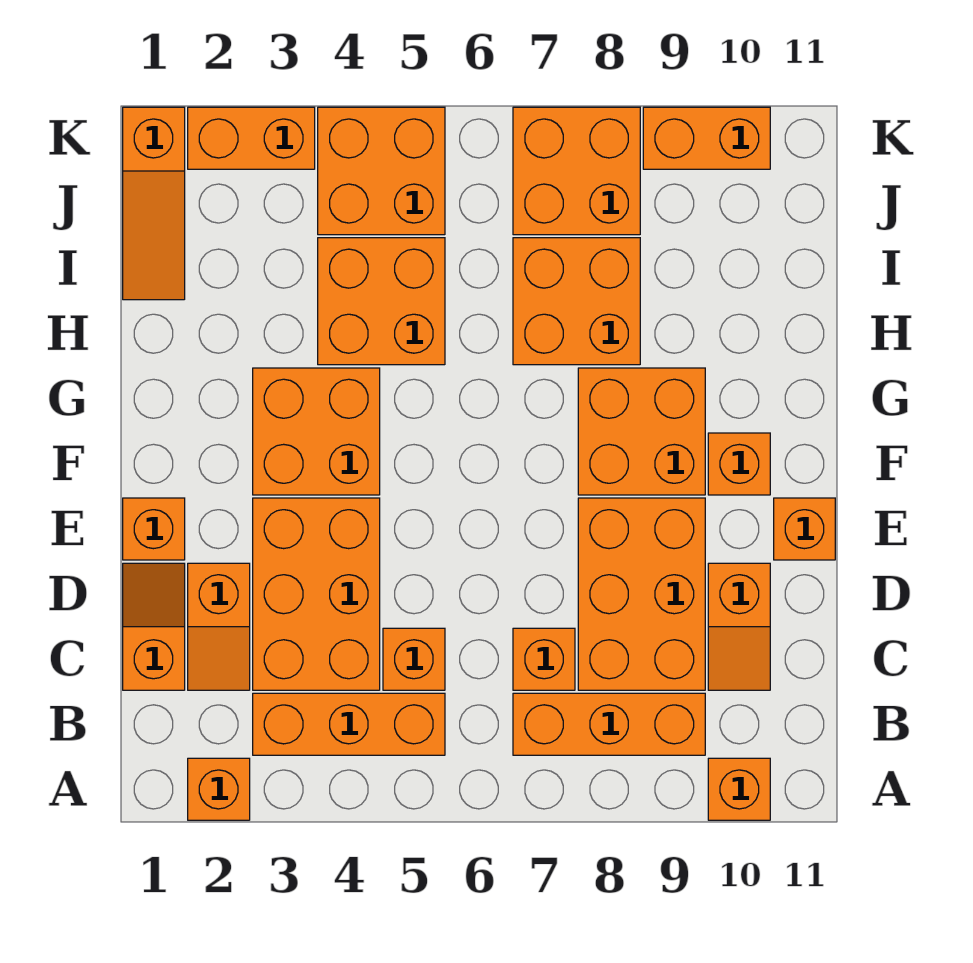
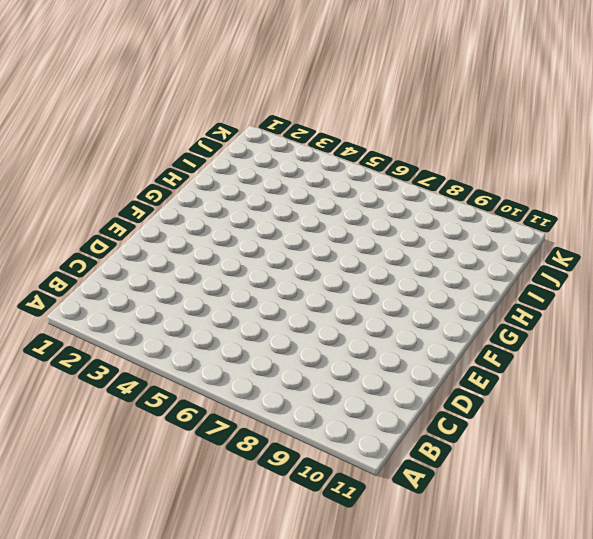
none -> orange 1x1 brick [188,758,250,820]
none -> orange 1x1 brick [708,758,770,820]
none -> orange 1x3 brick [253,693,445,755]

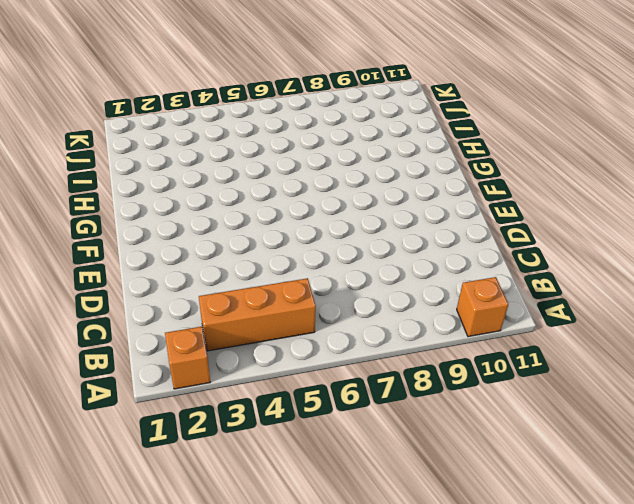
none -> orange 1x3 brick [513,693,705,755]
none -> orange 1x2 slope [123,563,185,690]
none -> orange 1x2 slope [188,563,250,690]

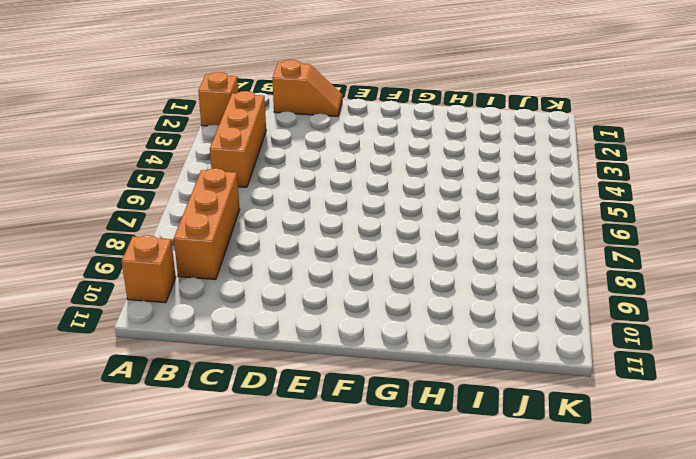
none -> orange 1x2 slope [188,563,250,690]
none -> orange 2x3 brick [253,498,380,690]
none -> orange 1x1 brick [383,628,445,690]

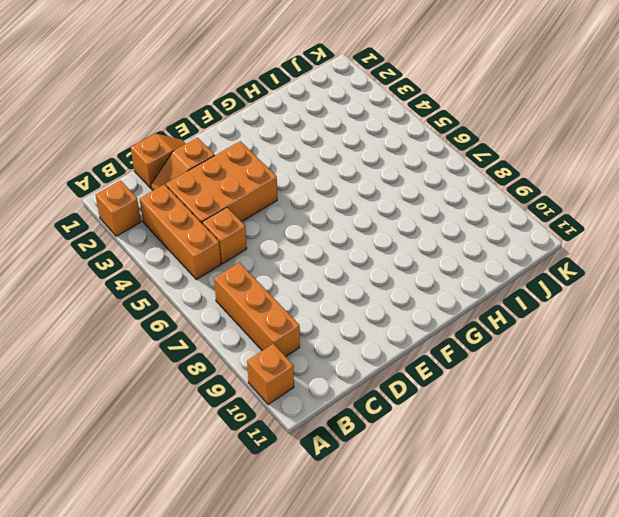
none -> orange 1x1 brick [513,628,575,690]
none -> orange 2x3 brick [578,498,705,690]
none -> orange 1x2 slope [708,563,770,690]

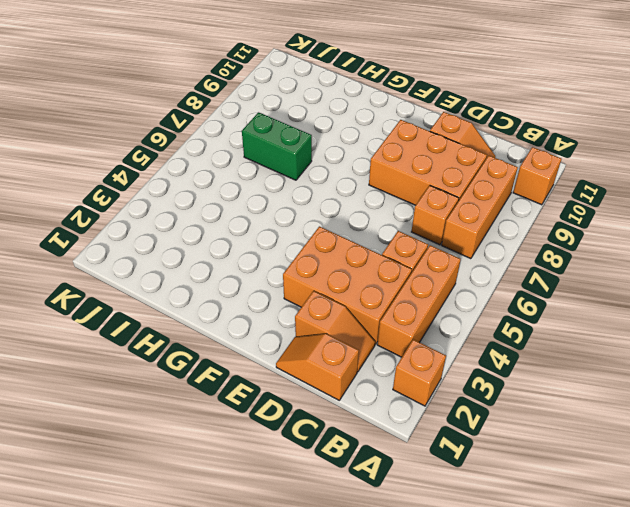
green 1x2 brick [242,112,312,180] -> orange 2x2 brick [513,238,640,365]
none -> orange 1x1 brick [123,498,185,560]
none -> orange 1x1 brick [774,498,835,560]
none -> orange 2x2 brick [253,368,380,495]

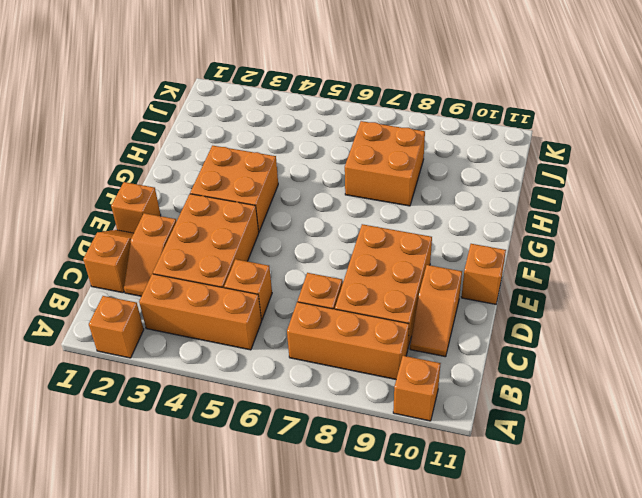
none -> orange 2x2 brick [578,368,705,495]
none -> orange 1x1 brick [708,433,770,495]
none -> orange 2x2 brick [318,238,445,365]

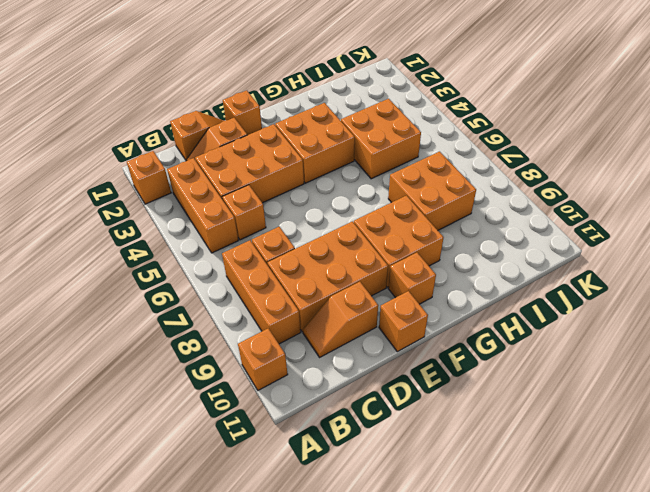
none -> orange 1x3 slope [123,107,185,300]
none -> orange 2x2 brick [318,107,445,235]
none -> orange 2x2 brick [513,107,640,235]

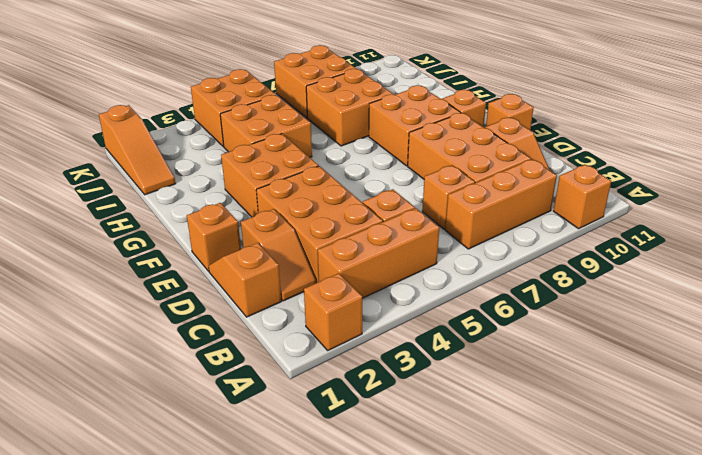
none -> orange 1x2 brick [188,107,315,169]
none -> orange 1x2 brick [643,107,770,169]

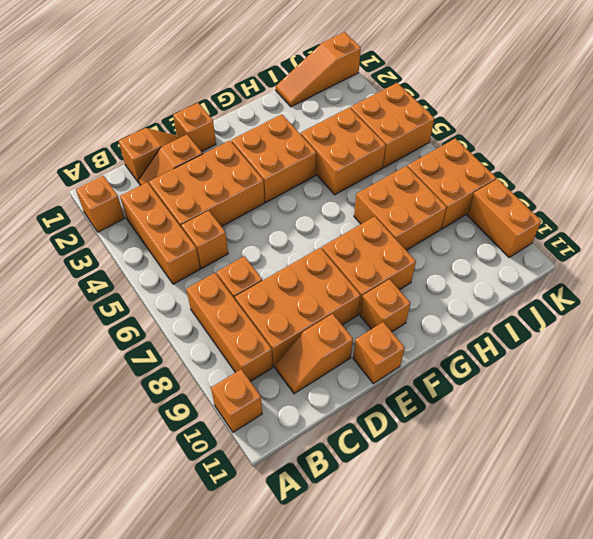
none -> orange 1x2 brick [188,107,315,169]

